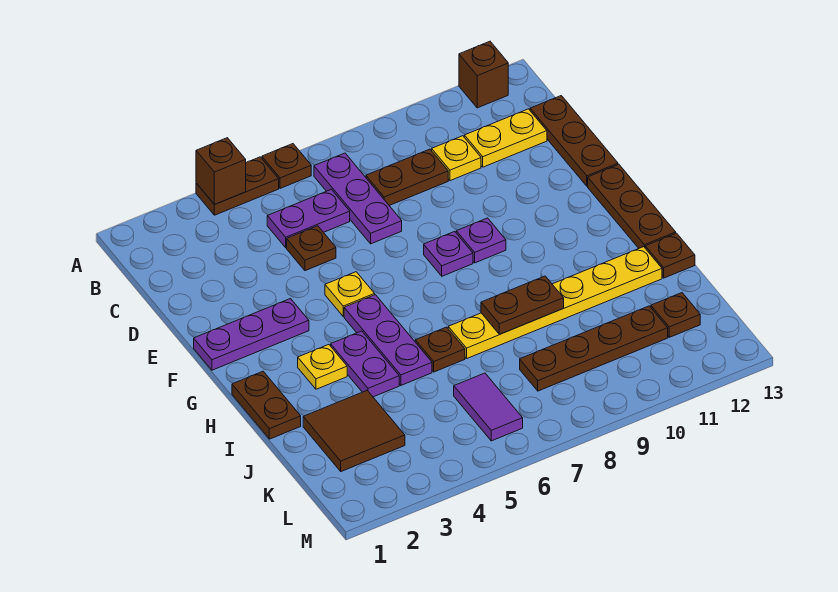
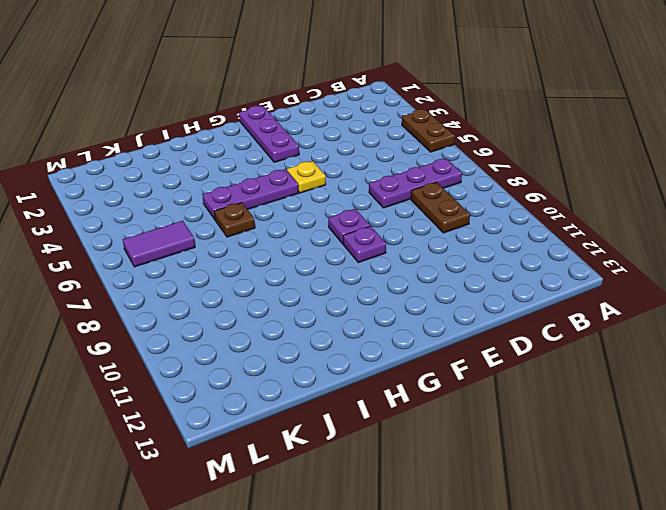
none -> brown 1x1 plate [262,144,311,188]
none -> brown 1x1 brick [459,41,508,108]
none -> purple 1x2 plate [267,189,350,248]

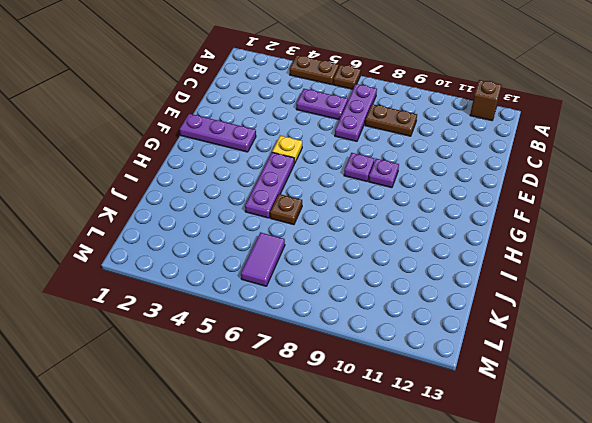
none -> yellow 1x1 plate [432,136,481,181]
none -> yellow 1x2 plate [464,109,547,167]
none -> brown 1x3 plate [530,96,618,186]

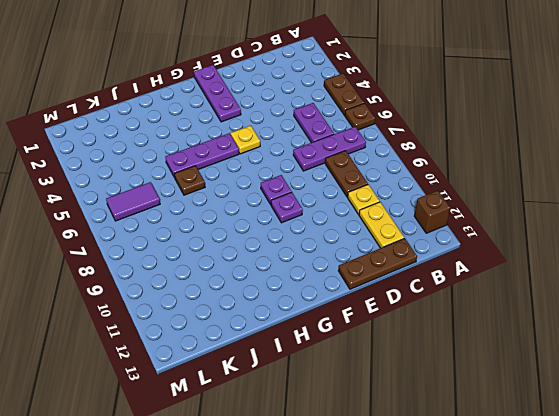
none -> brown 1x1 plate [287,226,336,271]
none -> brown 1x3 plate [588,164,676,248]
none -> brown 1x2 plate [232,371,301,439]

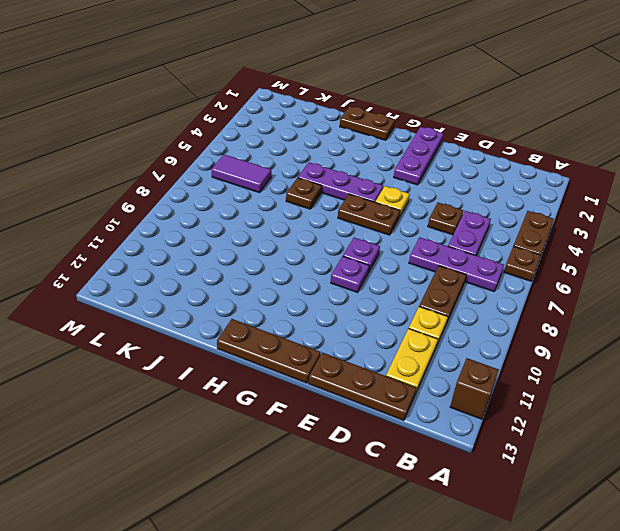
brown 1x2 plate [338,194,400,235] -> brown 1x2 plate turned to [481,276,564,334]
none -> yellow 1x1 plate [298,345,347,389]
none -> purple 1x2 plate [331,331,399,397]
none -> yellow 1x6 plate [448,247,662,358]

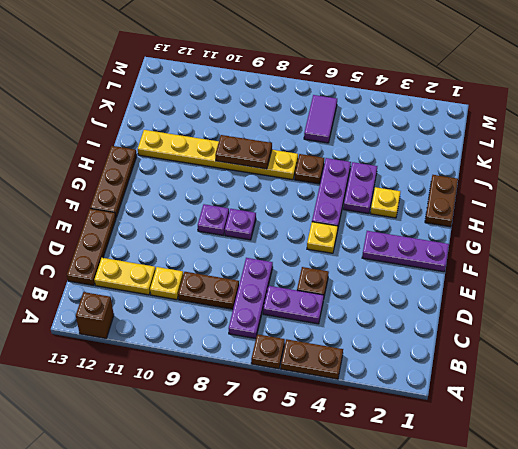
none -> brown 1x1 plate [645,233,695,278]
none -> brown 2x2 tile [303,390,405,471]
none -> brown 1x4 plate [520,306,668,391]

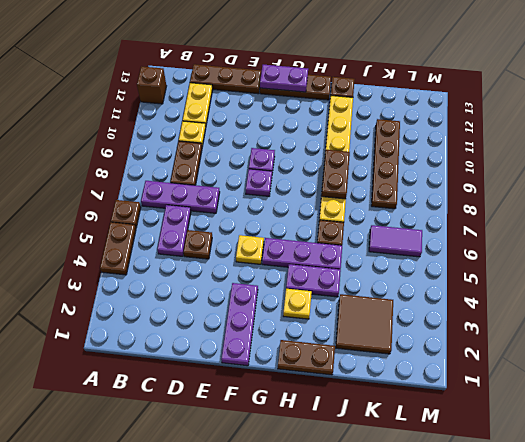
purple 1x2 plate [260,65,308,92] -> none
none -> brown 1x1 plate [651,293,700,337]
none -> brown 1x1 brick [196,138,246,205]

